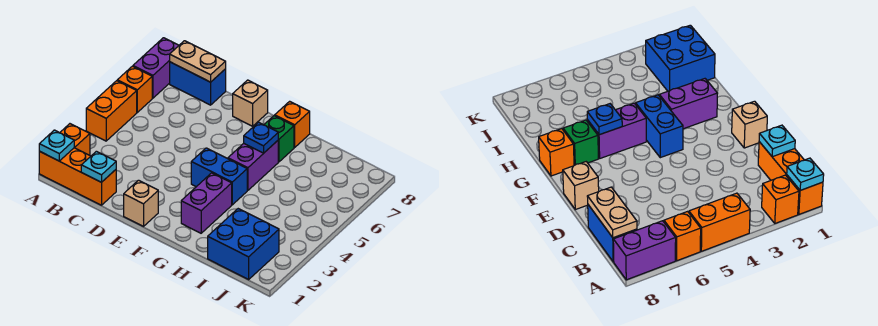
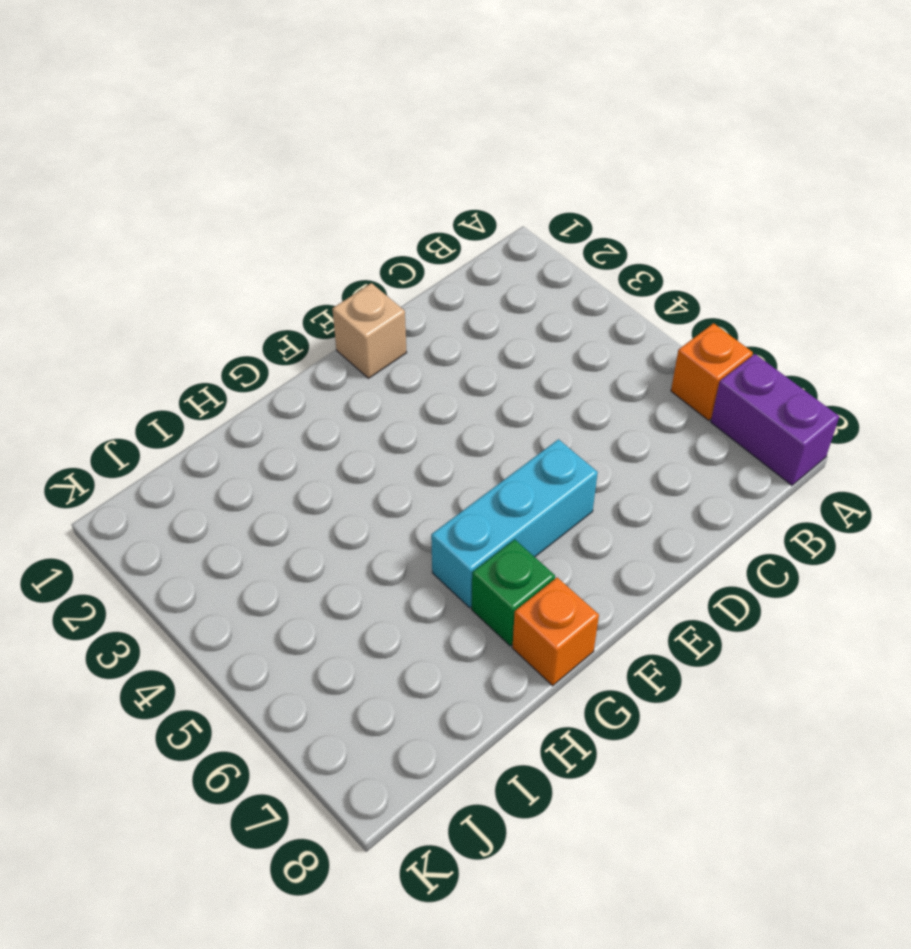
cyan 1x3 brick [431,439,598,608] -> purple 1x2 brick [228,141,278,190]
none -> orange 1x3 brick [39,148,116,205]
none -> orange 1x1 brick [60,124,90,155]
none -> orange 1x2 brick [86,81,137,141]

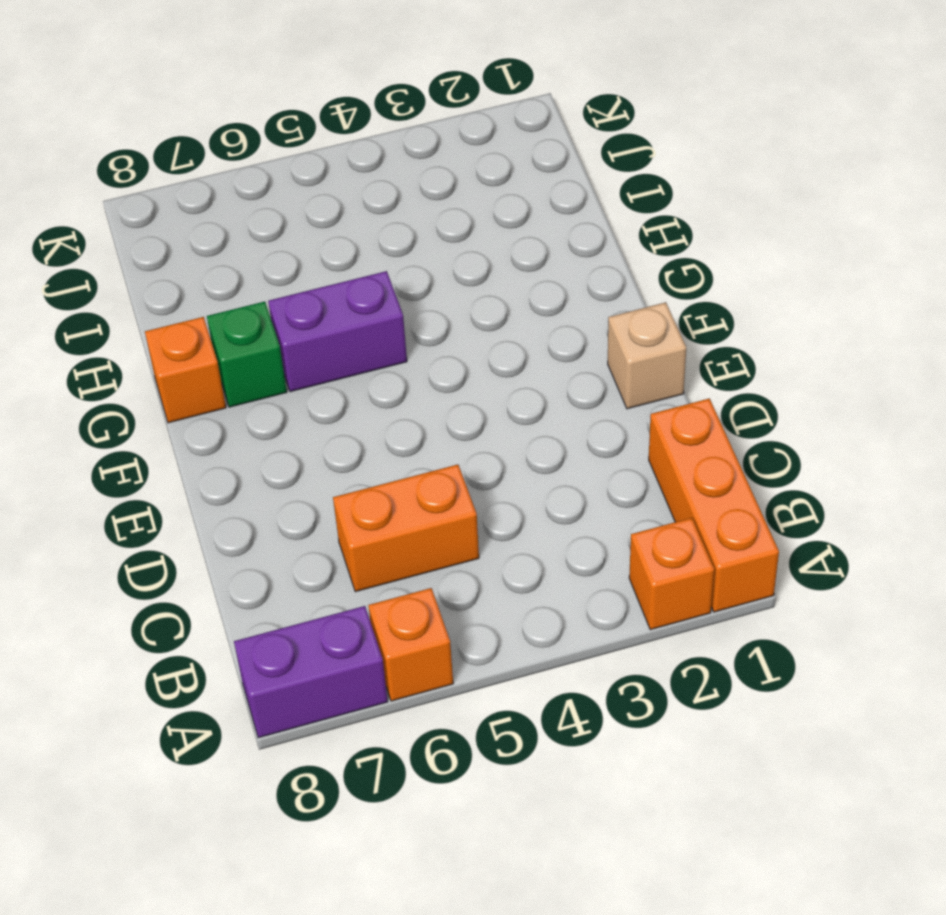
orange 1x2 brick [333,465,479,592] -> orange 1x2 brick moved to [86,81,137,141]
none -> blue 1x2 brick [170,62,226,105]
none -> tan 1x1 brick [233,80,268,126]
none -> blue 1x2 brick [191,148,247,205]

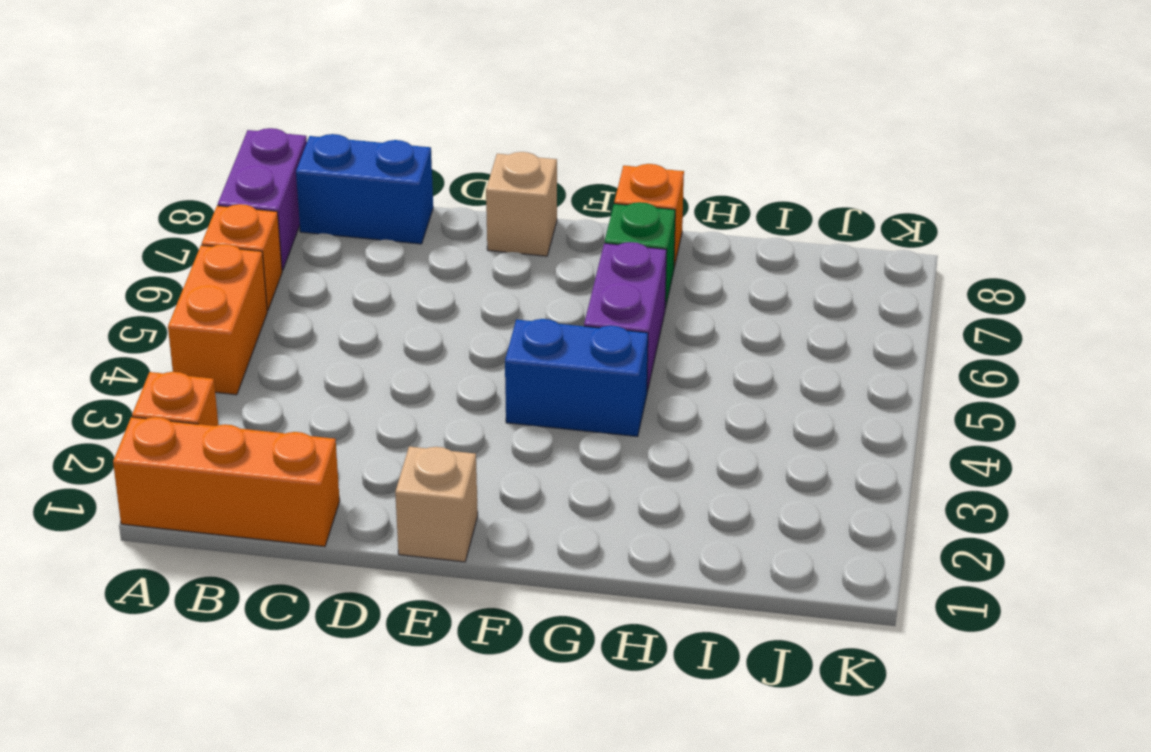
none -> purple 1x2 brick [181,173,232,233]
none -> blue 2x2 brick [208,209,279,279]
none -> cyan 1x1 plate [39,130,74,161]

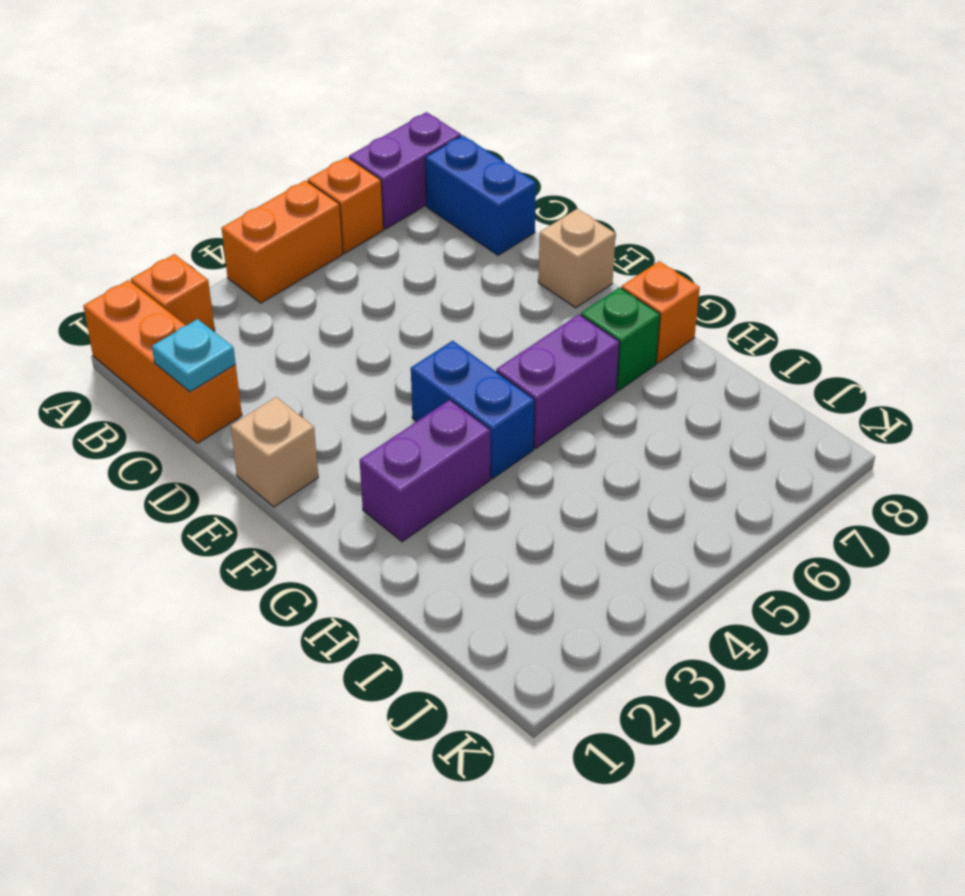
none -> blue 2x2 brick [208,209,279,279]
none -> cyan 1x1 plate [39,130,74,161]
none -> tan 1x2 plate [170,41,226,82]

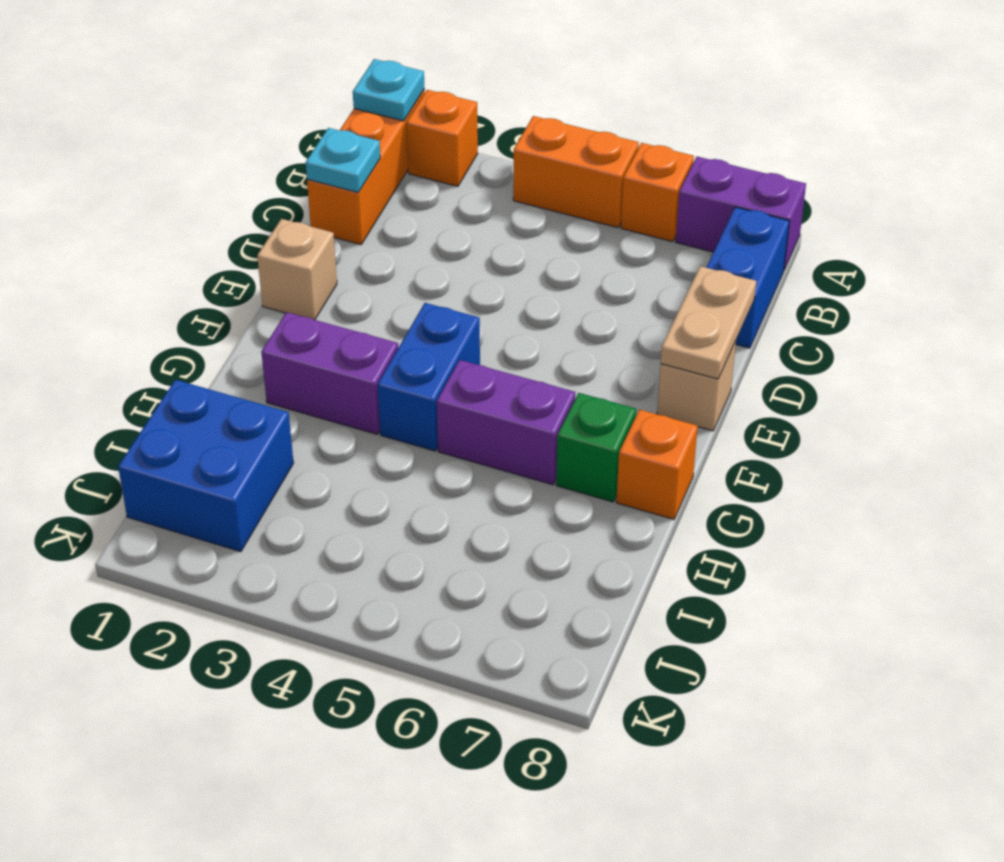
tan 1x2 plate [661,266,756,379] -> tan 1x2 plate moved to [170,41,226,82]
none -> blue 1x1 plate [244,122,278,153]

